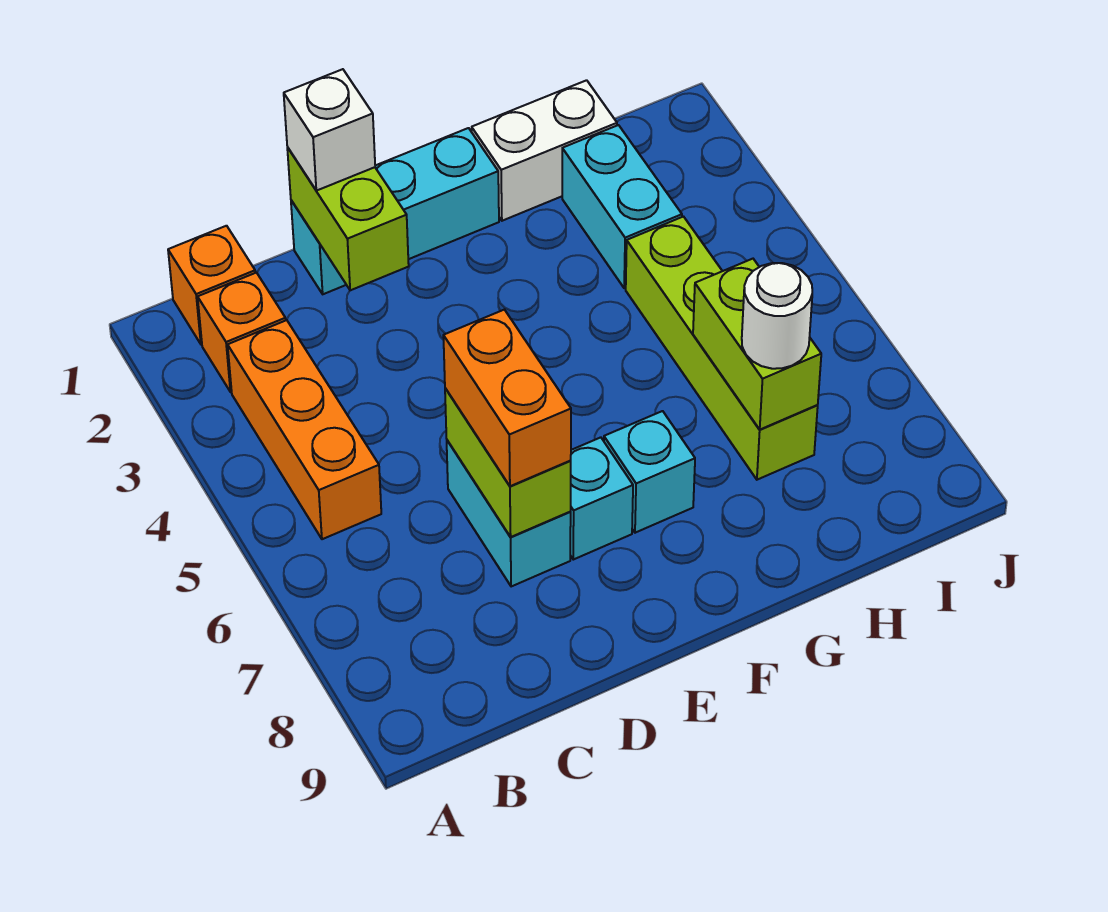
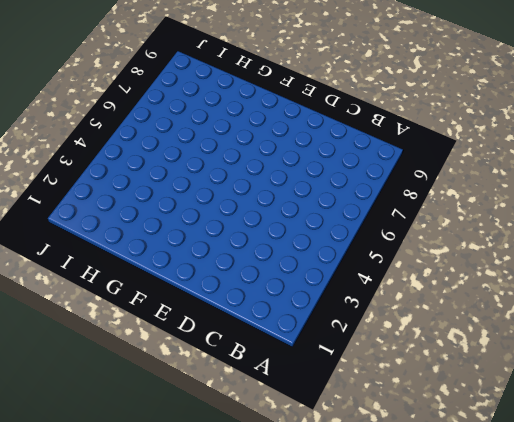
none -> orange 1x1 brick [168,226,255,344]
none -> orange 1x1 brick [198,273,286,392]
none -> orange 1x3 brick [228,320,381,539]

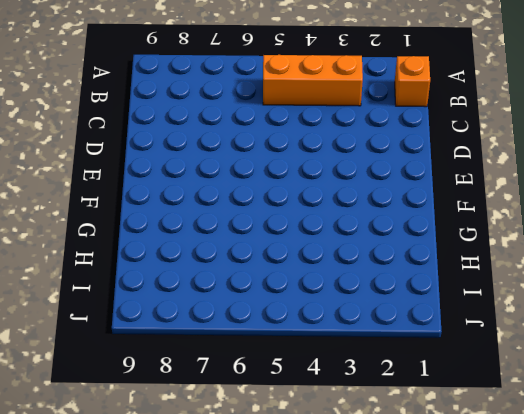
none -> orange 1x1 brick [198,273,286,392]
none -> cyan 1x3 brick [291,128,499,294]
none -> cyan 1x2 brick [447,440,571,587]

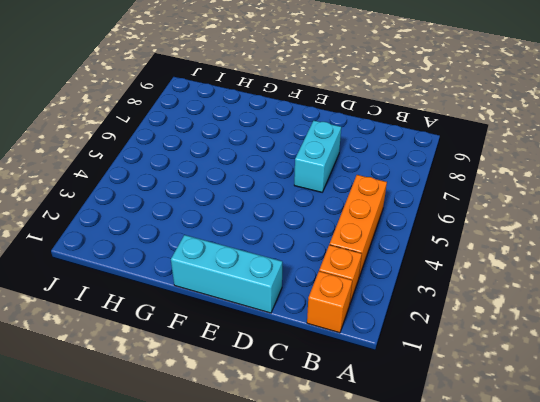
none -> cyan 1x1 brick [570,437,633,560]
none -> cyan 1x1 brick [604,411,695,533]
none -> white 1x2 brick [472,80,617,221]

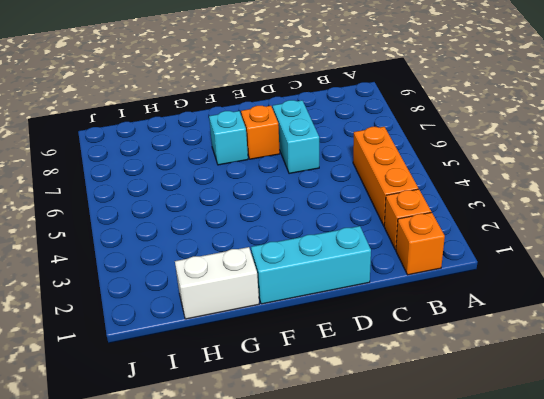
orange 1x1 brick [241,106,280,159] -> cyan 1x1 brick [570,437,633,560]
none -> cyan 1x2 brick [562,125,682,288]
none -> lime 1x4 brick [626,217,818,480]
none -> lime 1x2 brick [287,147,409,290]

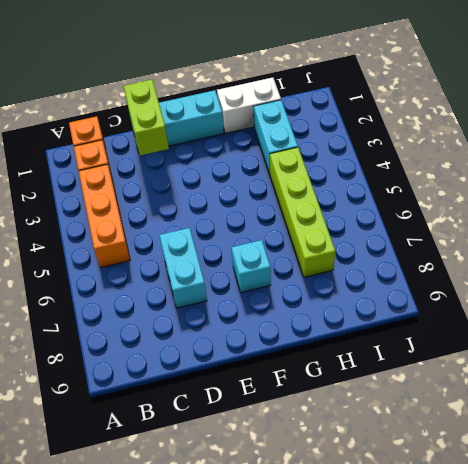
none -> cyan 1x1 brick [570,437,633,560]
none -> lime 1x2 brick [445,388,571,537]
none -> lime 1x2 brick [693,259,821,429]

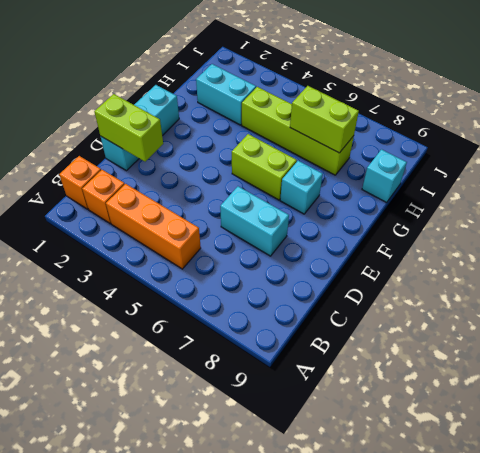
lime 1x2 brick [232,134,297,200] -> lime 1x2 brick moved to [445,388,571,537]
cyan 1x1 brick [362,149,407,202] -> cyan 1x1 brick moved to [570,437,633,560]
none -> white 1x2 brick [472,80,617,221]
none -> white 1x1 brick [284,69,375,191]
none -> orange 1x2 brick [443,310,571,486]

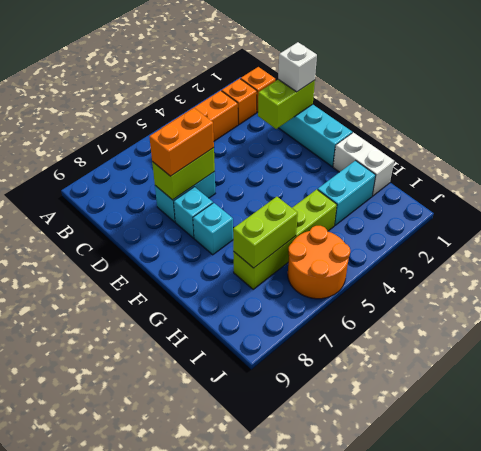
orange 2x2 round brick [288,226,350,299] -> none
none -> white 1x1 round brick [742,263,812,369]

